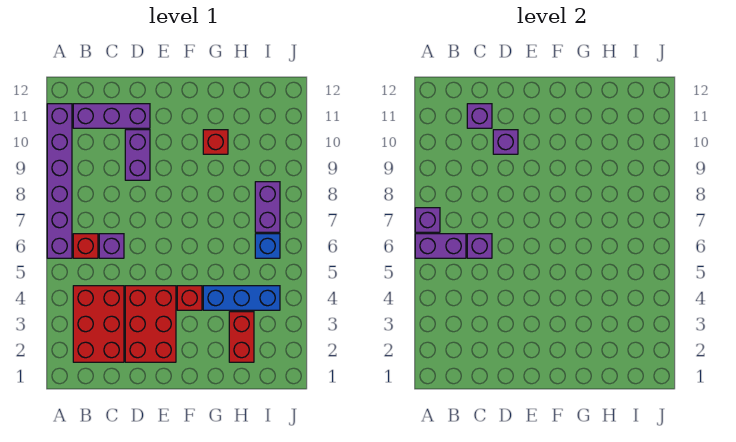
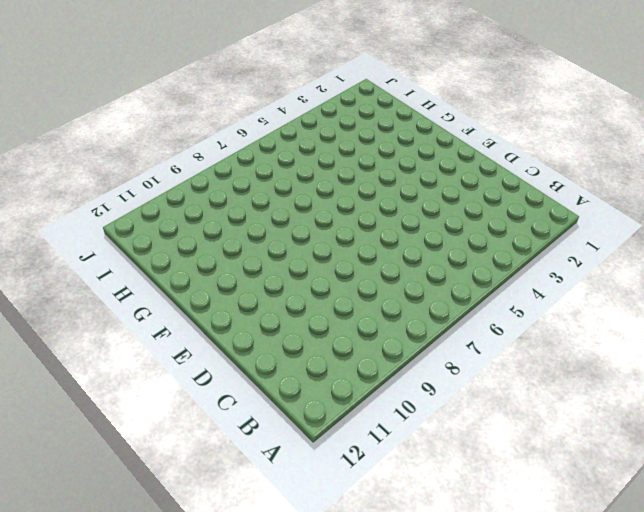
none -> purple 1x6 brick [47,104,72,258]
none -> red 2x3 brick [73,286,124,362]
none -> red 1x1 brick [73,234,98,258]

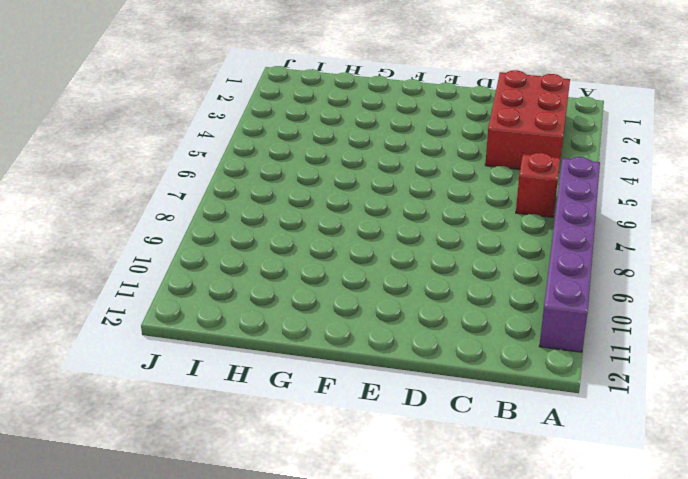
none -> purple 1x3 brick [73,104,150,128]
none -> purple 1x1 brick [99,234,124,258]
none -> red 2x3 brick [125,286,176,362]

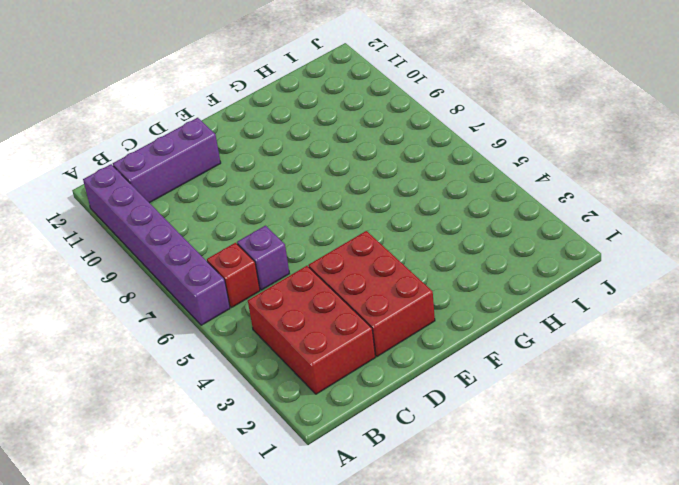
none -> purple 1x2 brick [125,130,150,180]
none -> red 1x1 brick [177,286,202,310]
none -> blue 1x3 brick [203,286,280,310]

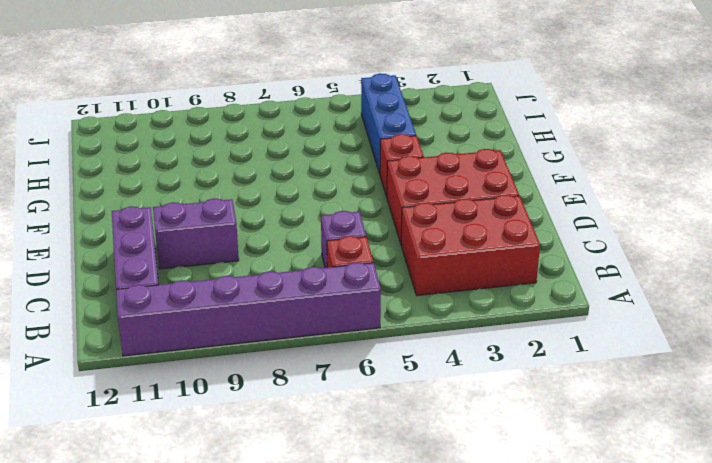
none -> red 1x1 brick [203,130,228,154]
none -> red 1x2 brick [229,312,254,362]
none -> blue 1x1 brick [255,234,280,258]

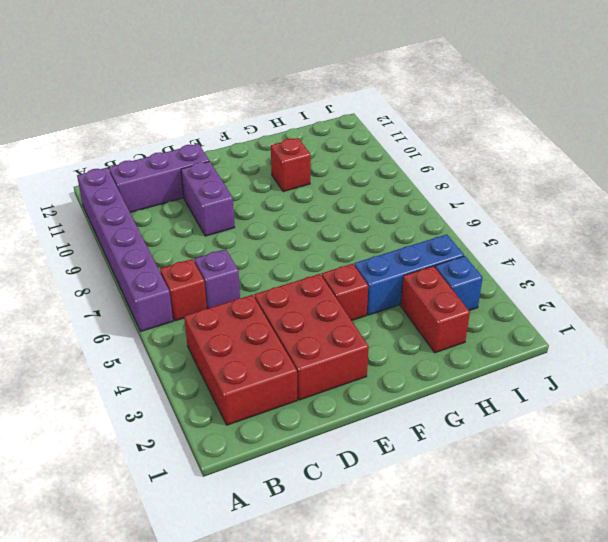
blue 1x1 brick [435,256,483,311] -> blue 1x1 brick moved to [255,234,280,258]
none -> purple 1x2 brick [255,182,280,232]
none -> purple 1x2 brick [415,234,466,258]
none -> purple 1x1 brick [415,208,440,232]

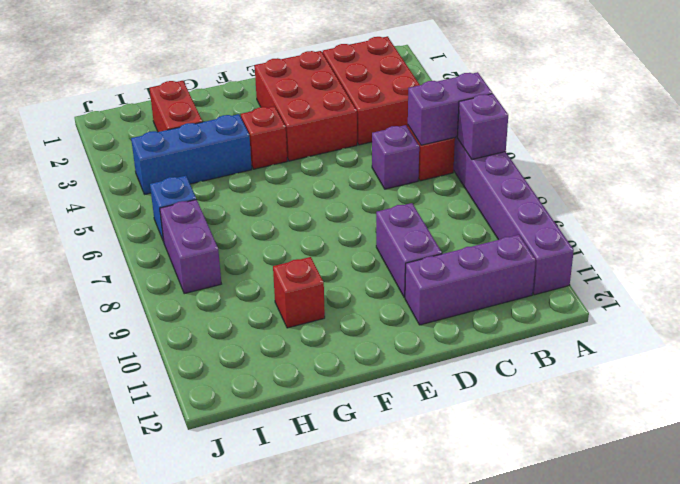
none -> purple 1x1 brick [467,234,492,258]
none -> purple 1x1 brick [467,104,492,128]
none -> purple 1x1 brick [493,130,518,154]

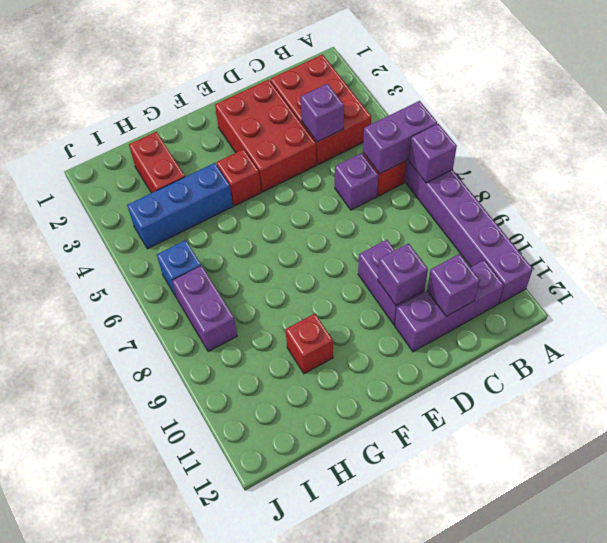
purple 1x1 brick [301,84,344,142] -> purple 1x1 brick moved to [467,234,492,258]

